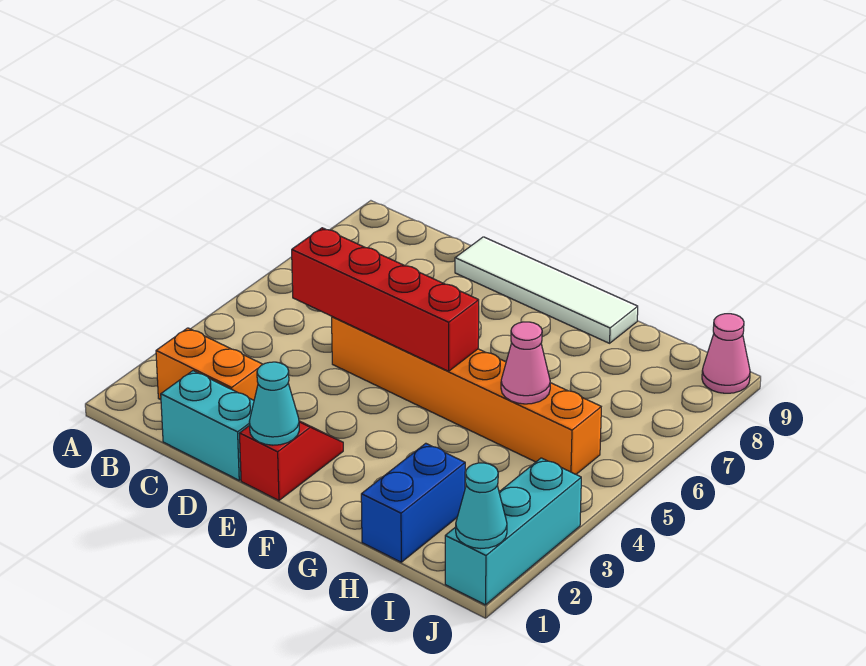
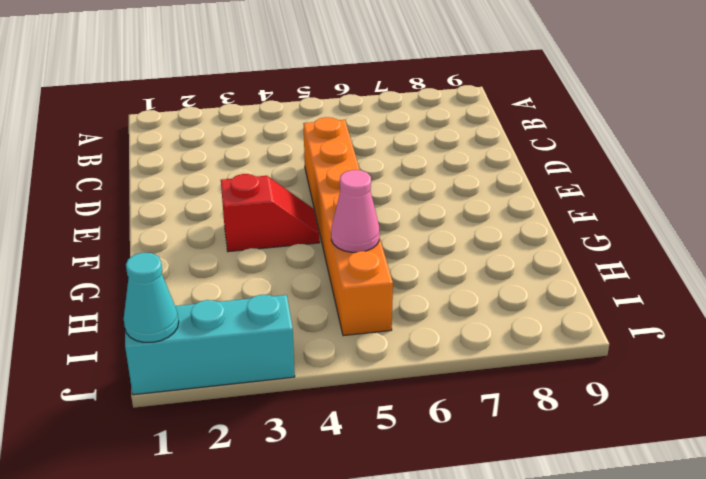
red 1x2 slope [221,174,320,252] -> red 1x2 slope moved to [239,421,343,500]
none -> orange 1x2 brick [156,328,263,400]
none -> cyan 1x2 brick [161,371,254,480]
none -> white 1x4 tile [455,237,638,343]

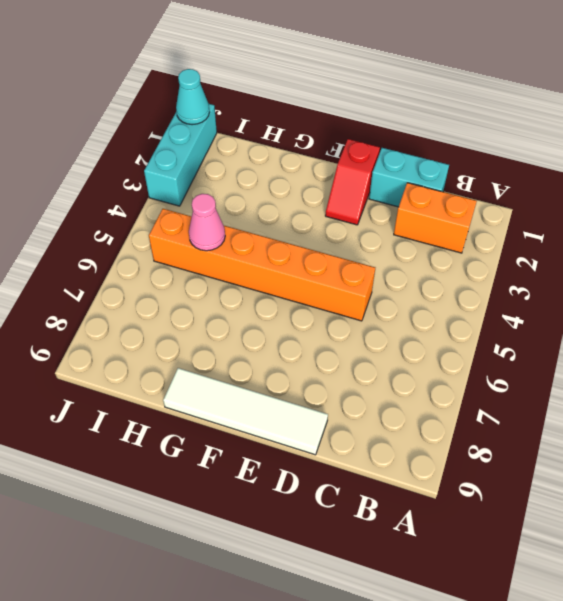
none -> blue 1x2 brick [361,443,465,562]
none -> pink 1x1 cone [702,314,750,393]
none -> red 1x4 brick [292,228,479,371]

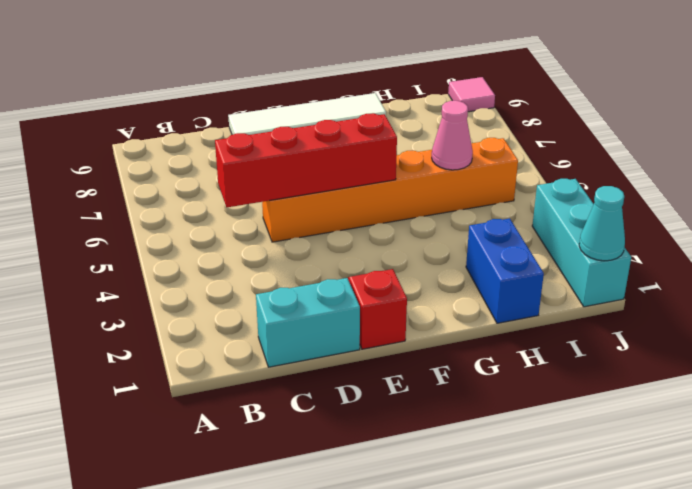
pink 1x1 tile [448,77,495,112] -> pink 1x1 cone [702,314,750,393]
none -> orange 1x2 brick [156,328,263,400]
none -> cyan 1x1 cone [249,362,299,445]

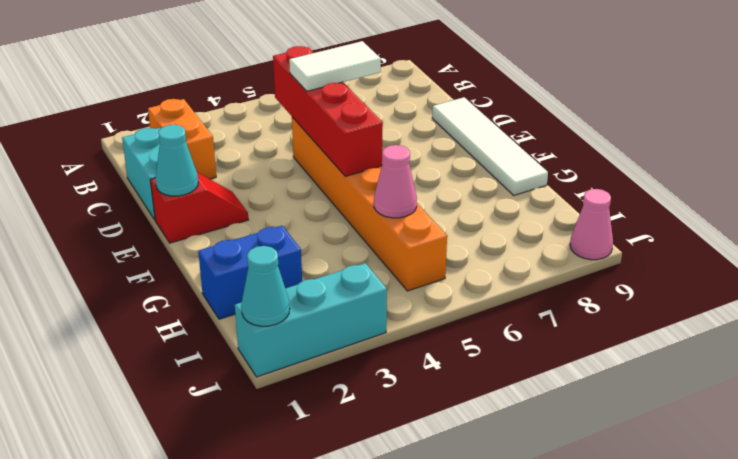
white 1x2 tile [289,41,381,91] -> none

